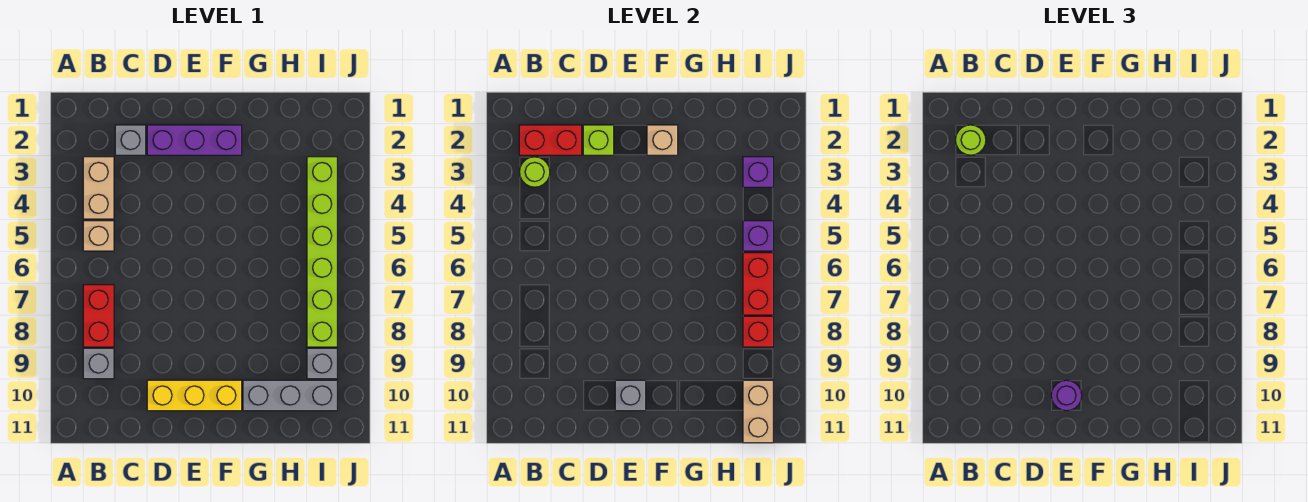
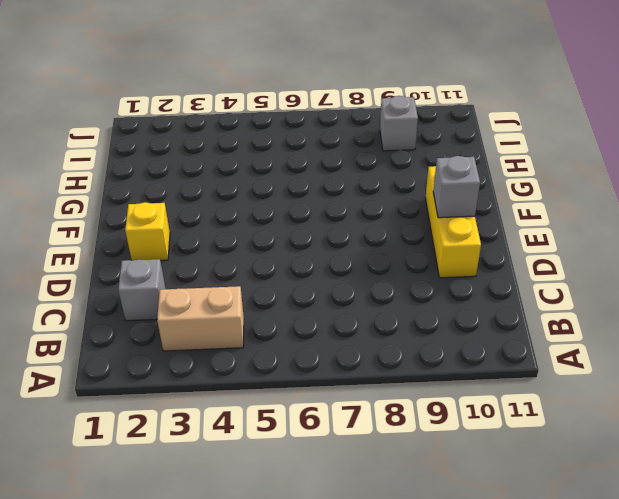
yellow 1x1 brick [125,202,170,260] -> purple 1x3 brick [147,125,242,155]
none -> tan 1x1 brick [83,221,114,251]
none -> red 1x2 brick [83,285,114,347]
none -> grey 1x1 brick [83,348,114,379]

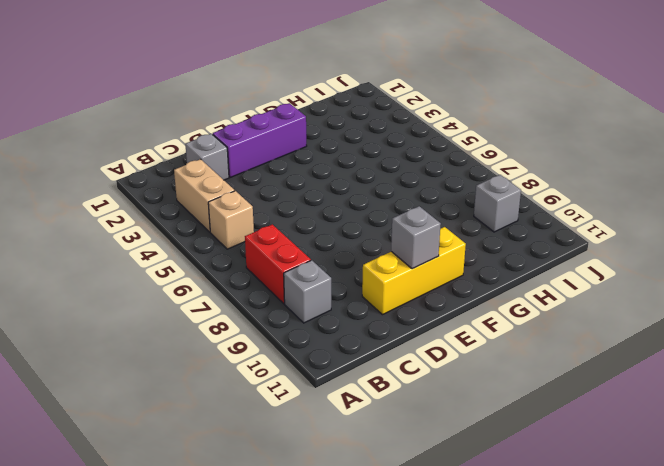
none -> grey 1x3 brick [243,380,337,411]
none -> lime 1x6 brick [307,157,337,347]
none -> red 1x2 brick [519,125,582,155]

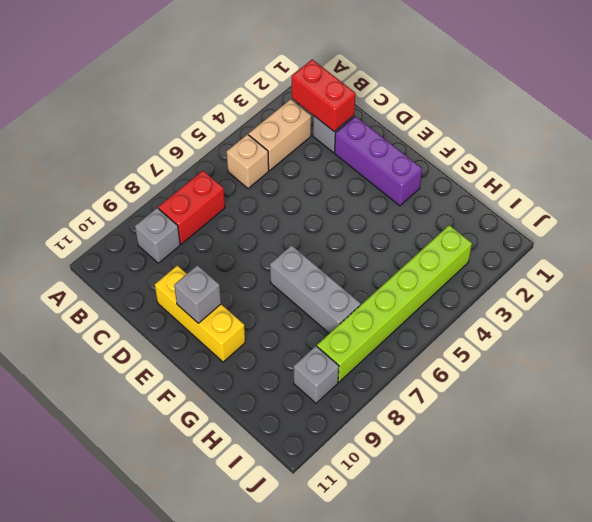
grey 1x3 brick [270,245,361,333] -> grey 1x3 brick moved to [243,380,337,411]
none -> lime 1x1 round brick [520,157,550,187]
none -> lime 1x1 brick [583,125,614,155]
none -> tan 1x1 brick [647,125,678,155]

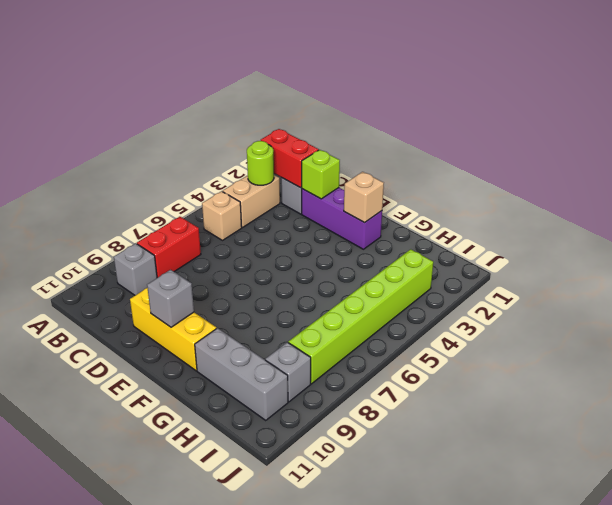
none -> purple 1x1 brick [743,157,773,187]
none -> purple 1x1 brick [743,221,773,251]
none -> red 1x2 brick [743,253,773,315]

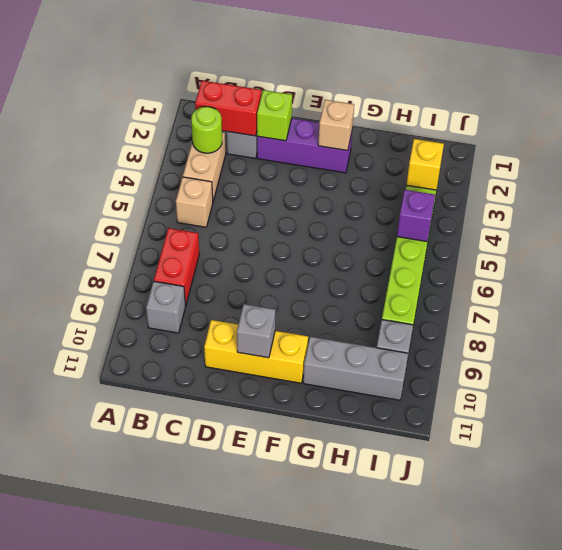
yellow 1x1 brick [407,139,444,190] -> purple 1x1 brick [743,157,773,187]
none -> red 1x2 brick [743,253,773,315]
none -> red 1x1 brick [743,316,773,347]
none -> tan 1x2 brick [743,380,773,443]

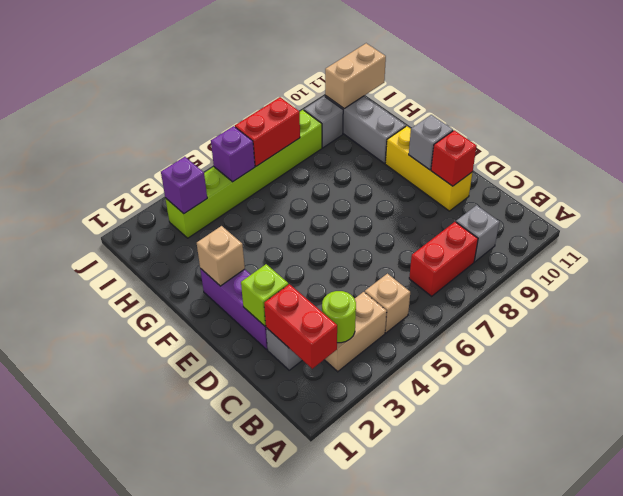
red 1x1 brick [431,130,477,186] -> red 1x1 brick moved to [743,316,773,347]
none -> lime 1x1 round brick [956,125,986,155]
none -> purple 1x1 round brick [1051,380,1082,411]

